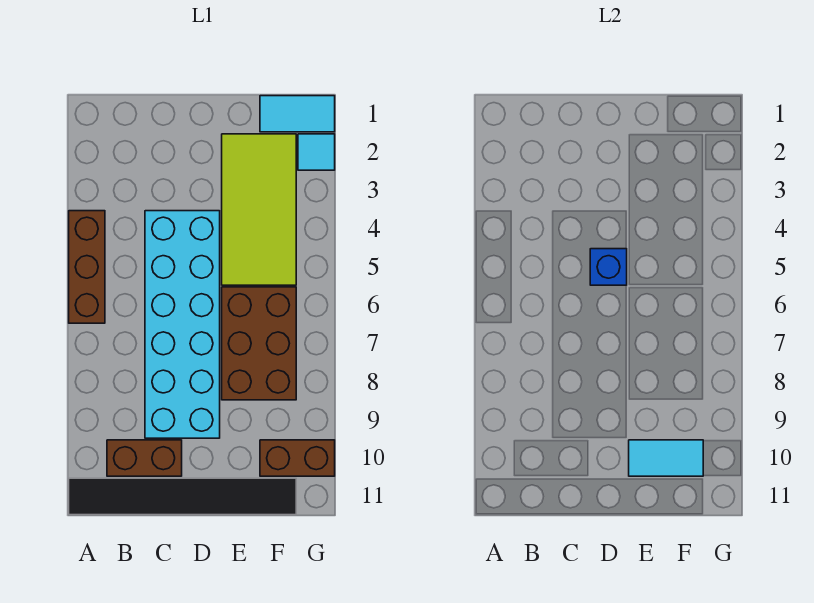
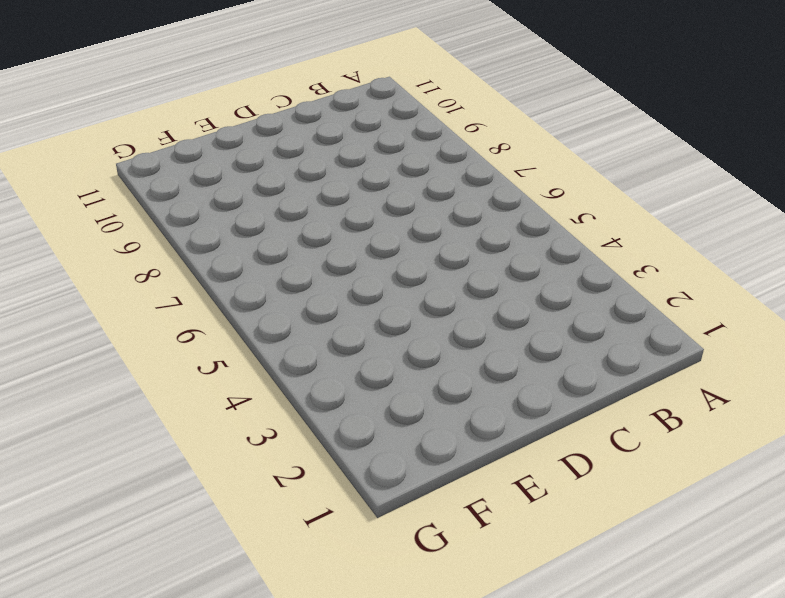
none -> brown 1x3 brick [69,211,105,323]
none -> black 1x6 tile [69,478,296,515]

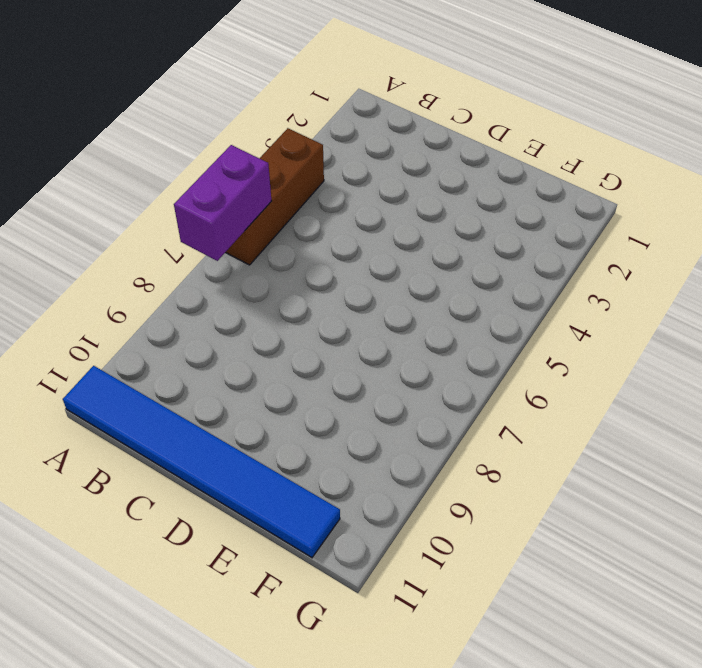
purple 1x2 brick [174,145,271,261] -> none
blue 1x6 tile [63,366,340,558] -> black 1x6 tile [69,478,296,515]
none -> brown 1x2 brick [107,440,182,476]
none -> cyan 2x6 brick [145,211,220,438]

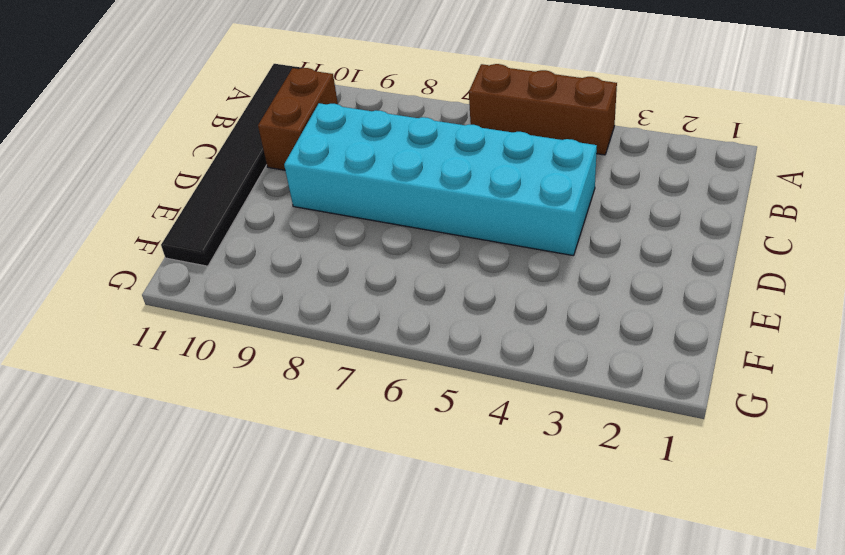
none -> lime 2x4 tile [222,134,296,285]
none -> brown 2x3 brick [222,287,296,400]

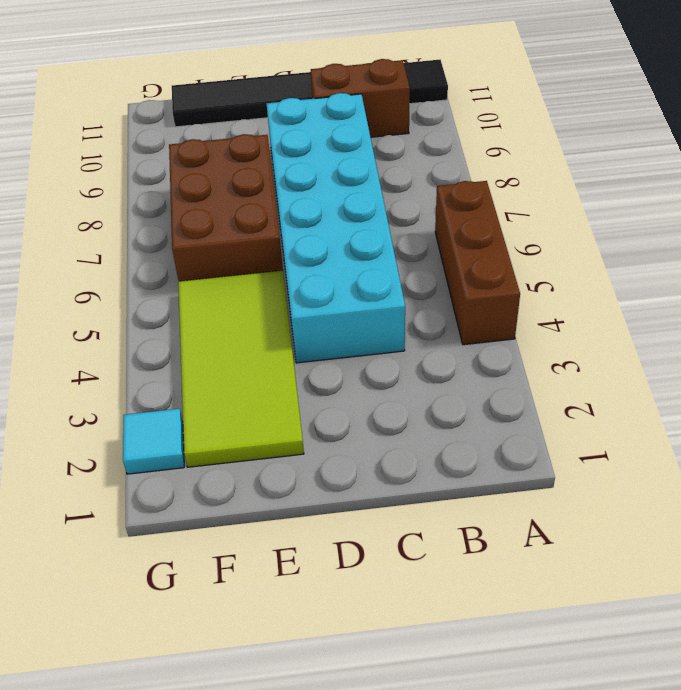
none -> cyan 1x2 tile [260,96,335,132]
none -> brown 1x2 brick [260,440,335,476]

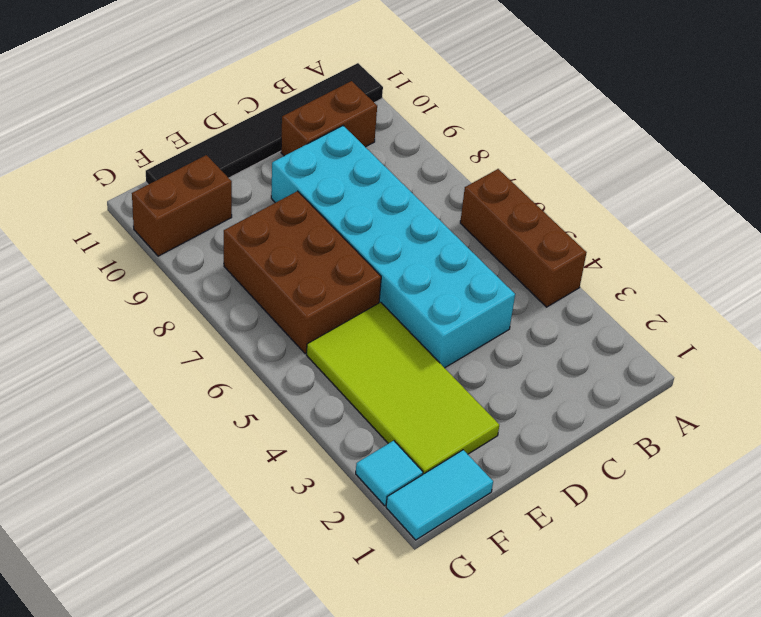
none -> blue 1x1 brick [590,249,627,285]
none -> cyan 1x2 tile [629,440,703,476]

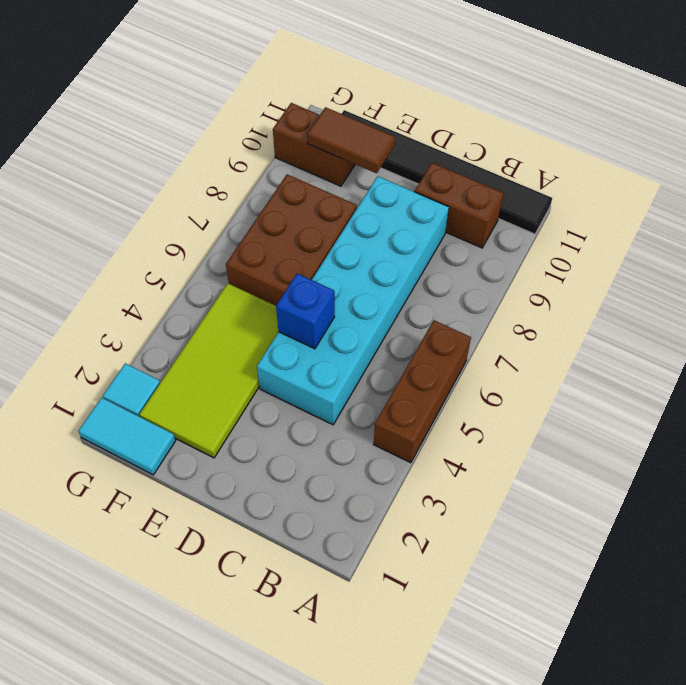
brown 1x2 tile [307,107,395,173] -> cyan 1x2 tile [629,440,703,476]

